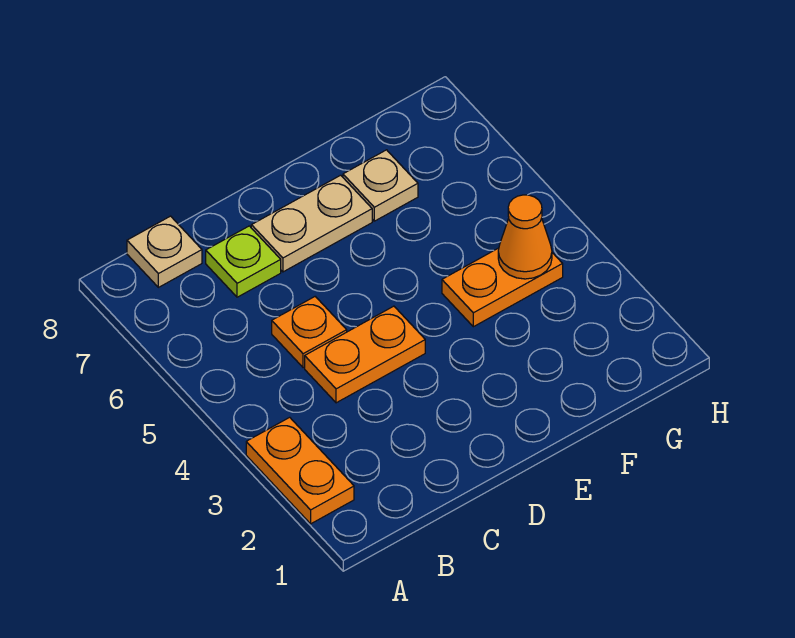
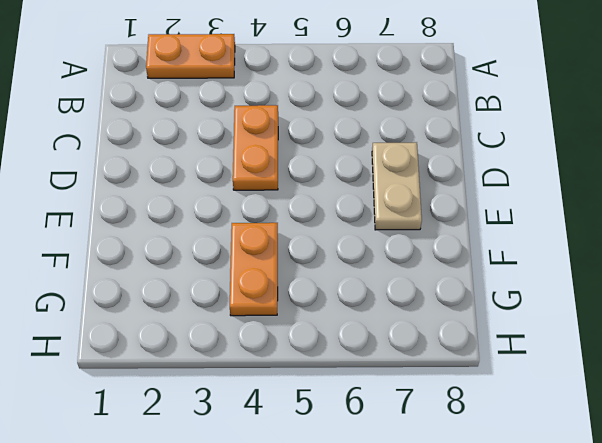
none -> tan 1x1 plate [127,216,202,287]
none -> orange 1x1 plate [272,297,347,368]

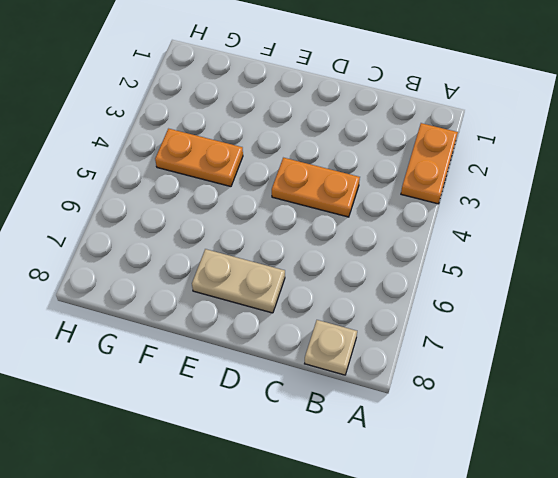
none -> orange 1x1 plate [272,297,347,368]
none -> lime 1x1 plate [206,226,281,297]

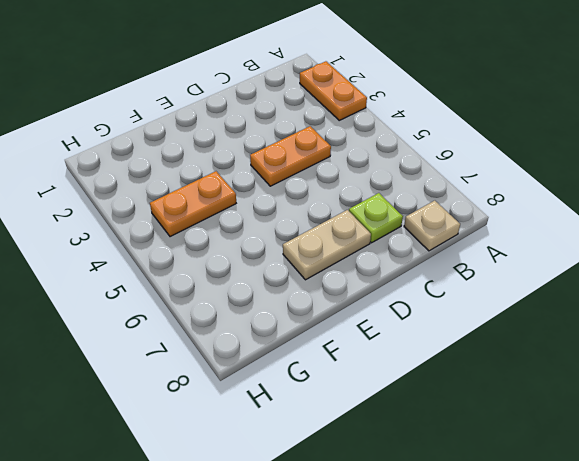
none -> orange 1x1 plate [272,297,347,368]
none -> tan 1x1 plate [343,150,418,221]

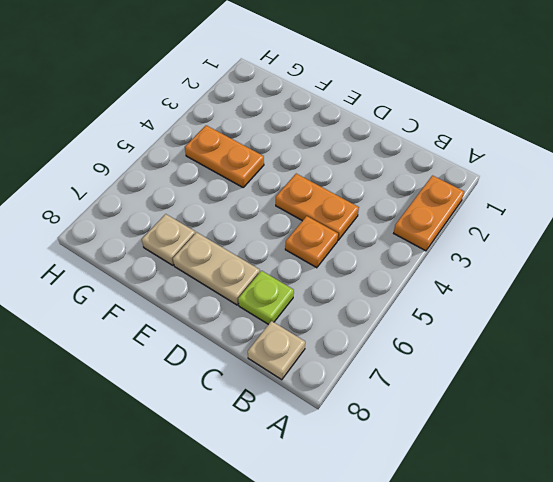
none -> orange 1x1 cone [498,195,552,279]

